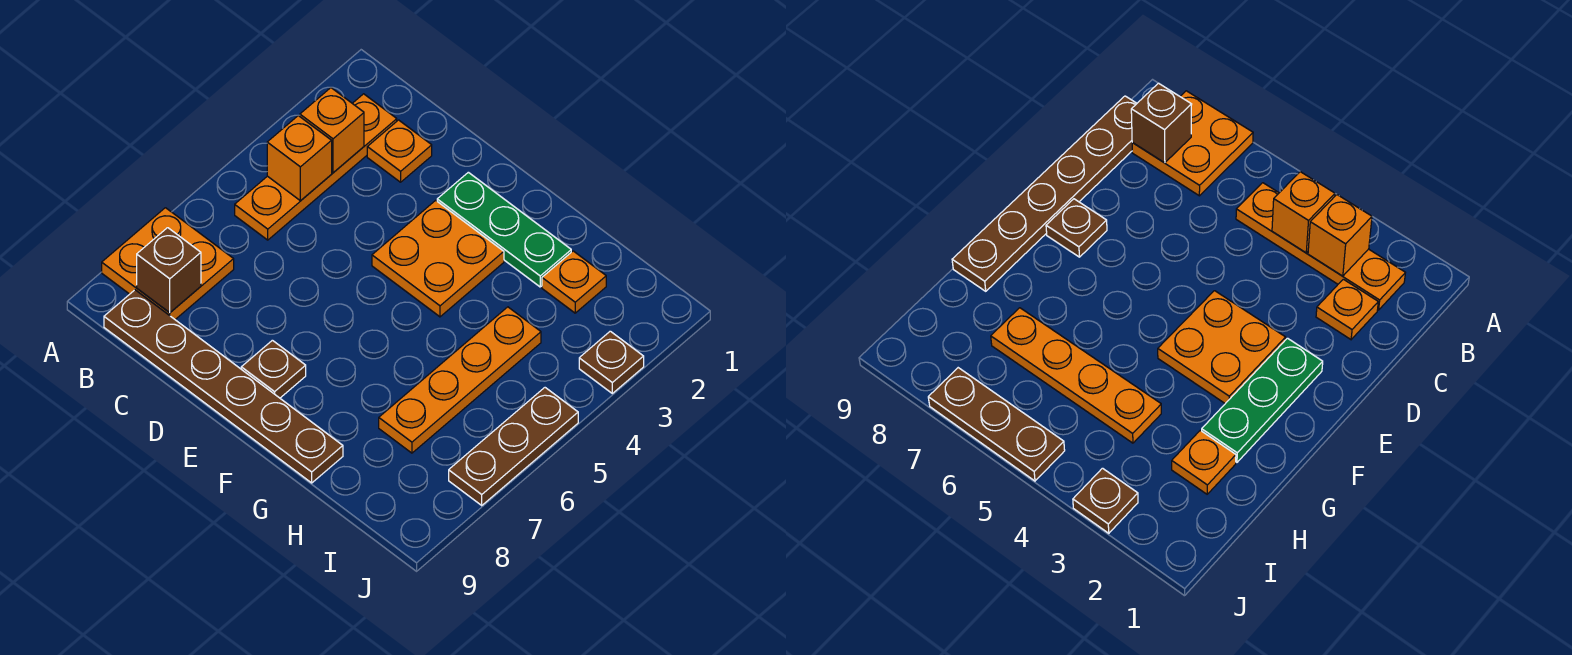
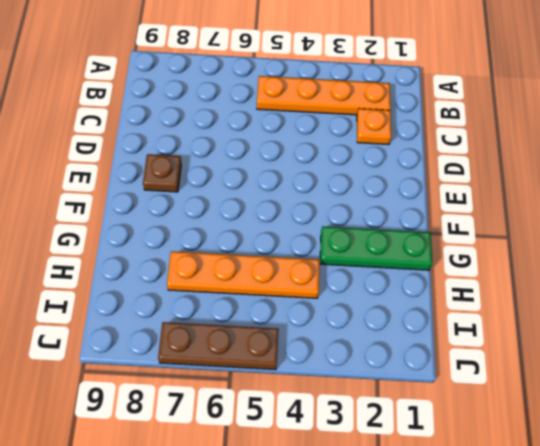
green 1x3 plate [320,226,432,270] -> green 1x3 plate turned to [437,172,571,287]
none -> orange 2x2 plate [102,208,234,319]
none -> brown 1x6 plate [104,290,343,483]
none -> orange 2x2 plate [372,200,504,317]

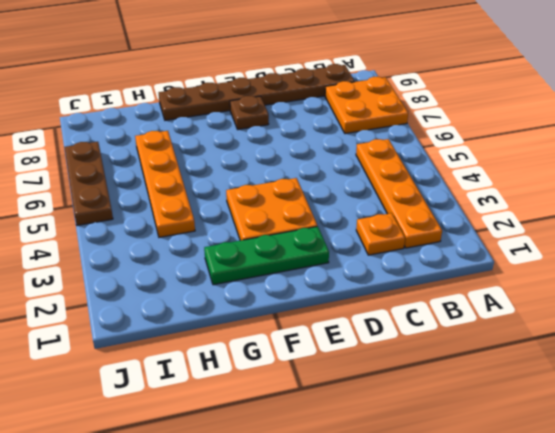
none -> orange 1x1 plate [542,251,606,313]
none -> brown 1x1 plate [579,331,644,393]
none -> orange 1x1 brick [300,88,364,173]

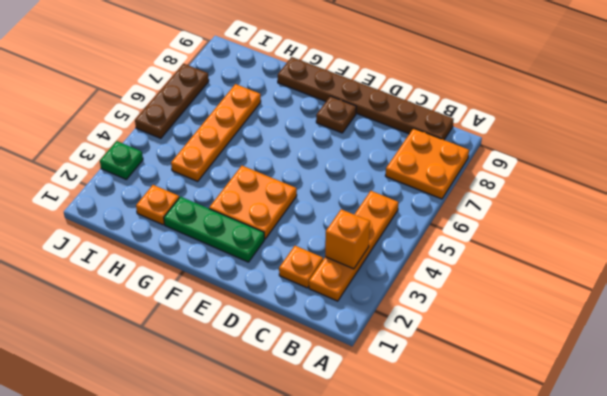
green 1x1 plate [100,141,143,179] -> brown 1x1 plate [579,331,644,393]
none -> orange 1x1 brick [267,116,332,201]
none -> brown 1x1 brick [137,228,201,313]

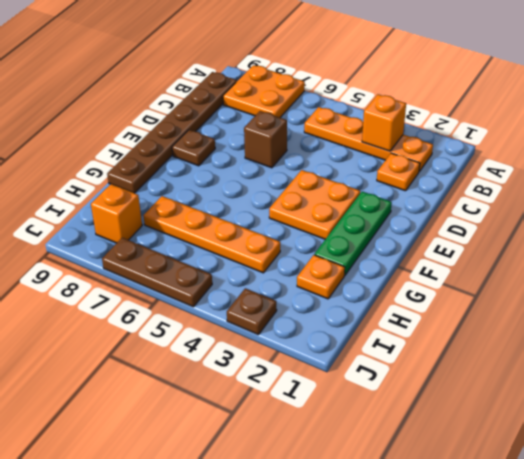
brown 1x1 brick [244,111,287,168] -> brown 1x1 brick moved to [137,228,201,313]
orange 1x1 brick [91,184,142,243] -> orange 1x1 brick moved to [267,116,332,201]

